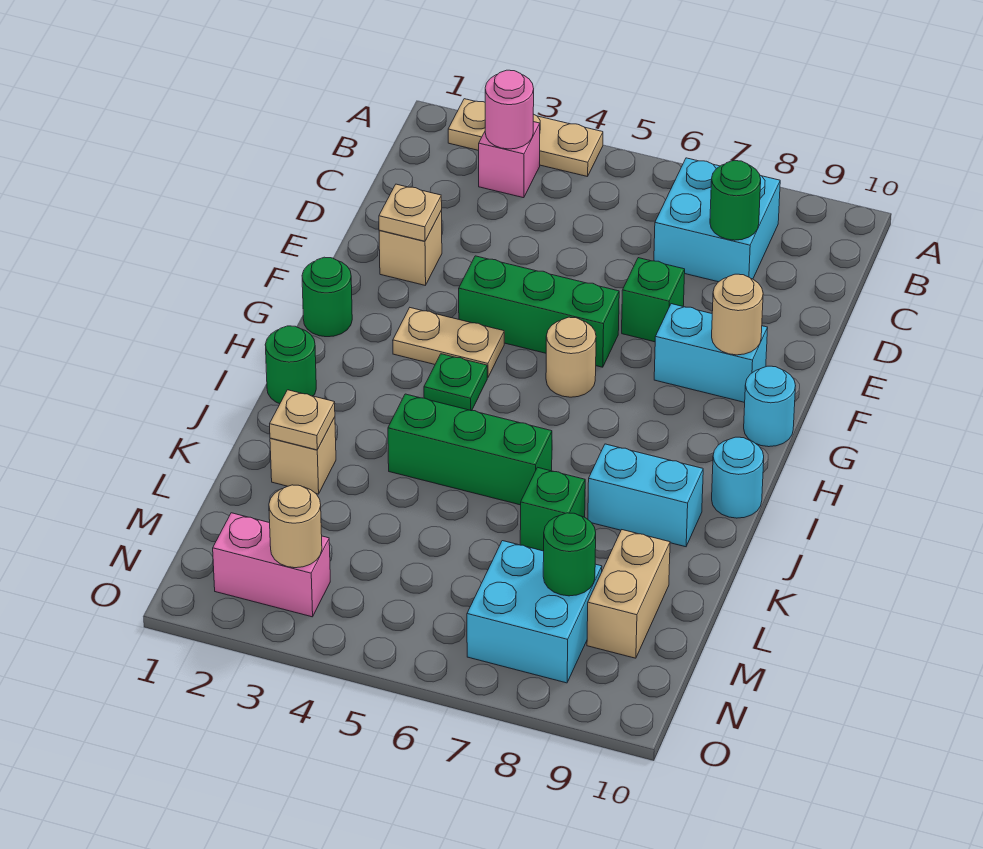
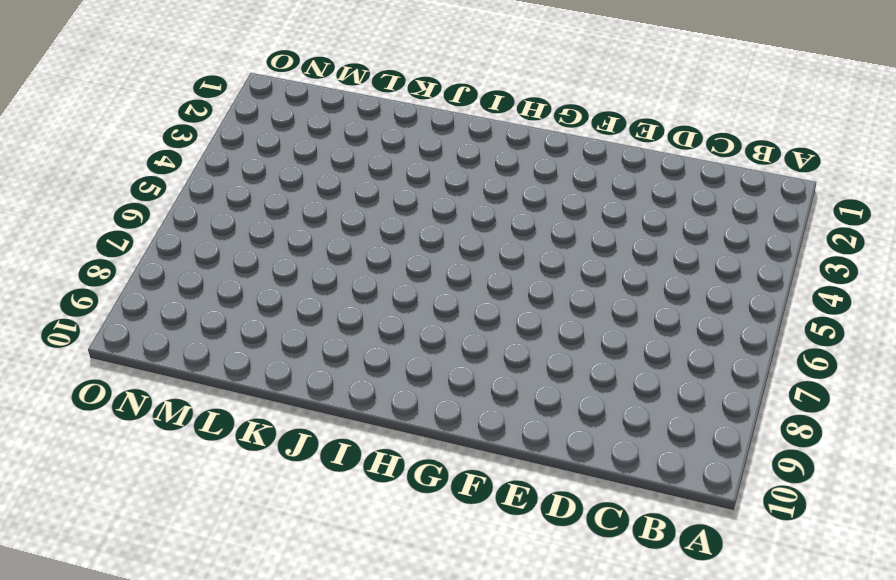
none -> tan 1x3 plate [448,99,603,177]
none -> pink 1x1 brick [479,122,540,198]
none -> cyan 2x2 brick [654,158,780,282]

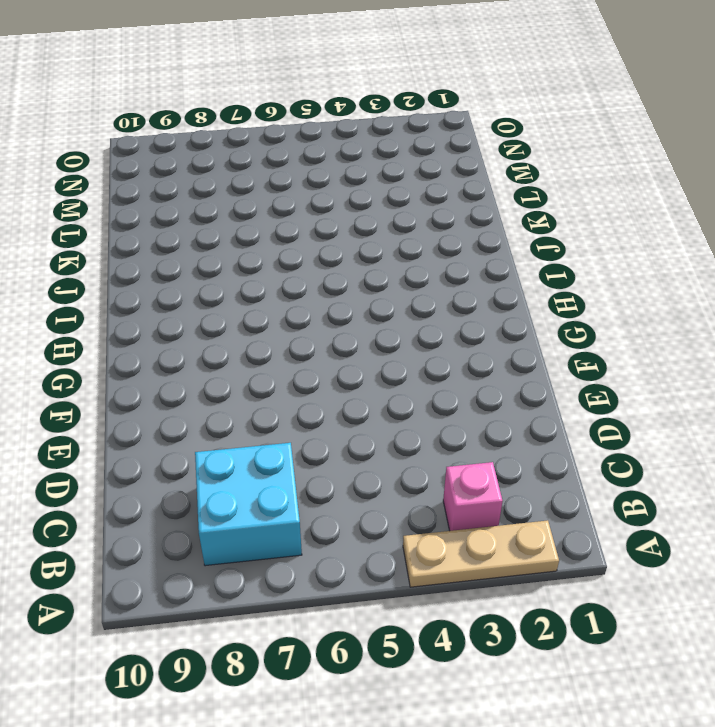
none -> tan 1x1 brick [379,210,442,285]
none -> green 1x1 brick [622,258,685,342]
none -> green 1x3 brick [459,256,619,367]

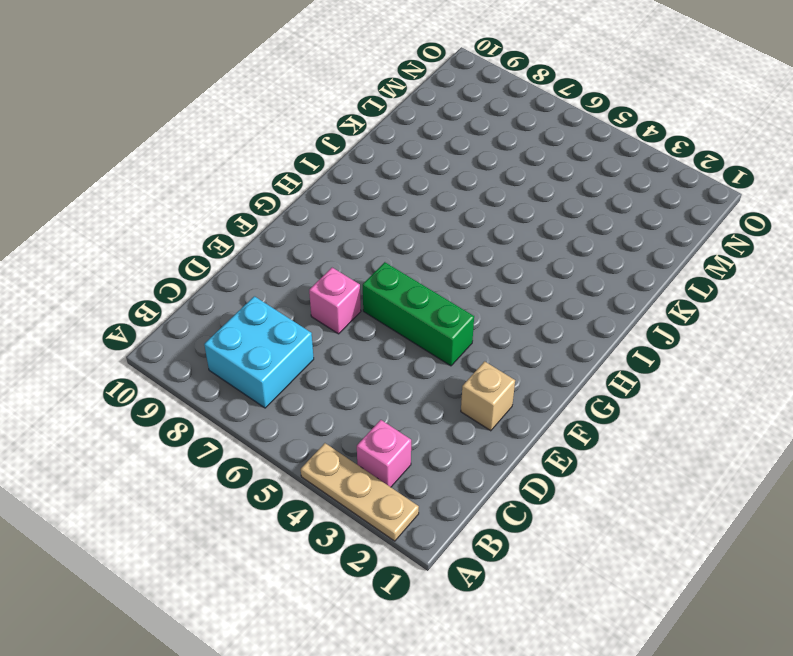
pink 1x1 brick [309,268,361,334] -> green 1x1 brick [622,258,685,342]
none -> cyan 1x2 brick [654,304,768,402]
none -> green 1x1 round brick [302,257,352,337]
none -> tan 1x2 plate [393,308,504,378]

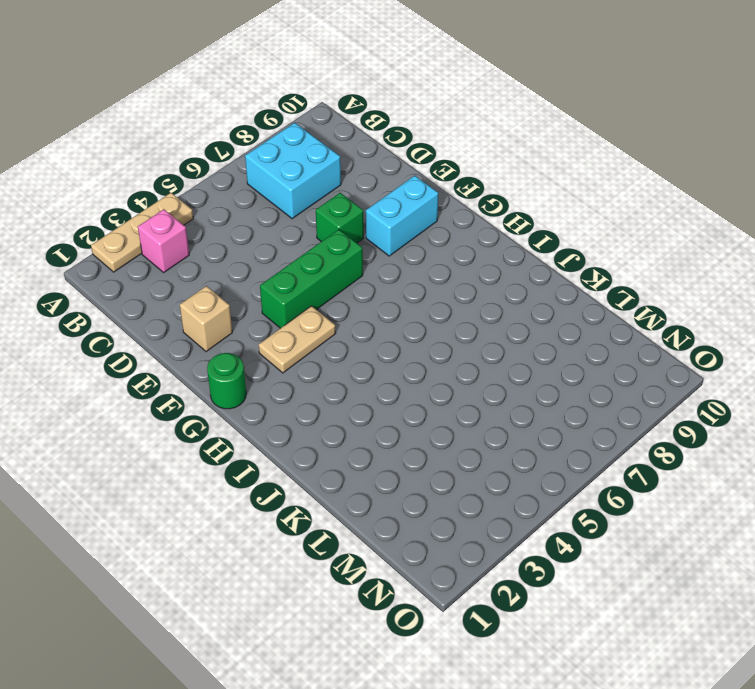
none -> tan 1x1 round brick [546,317,596,397]
none -> cyan 1x1 round brick [744,366,796,447]
none -> green 1x1 plate [424,354,487,411]

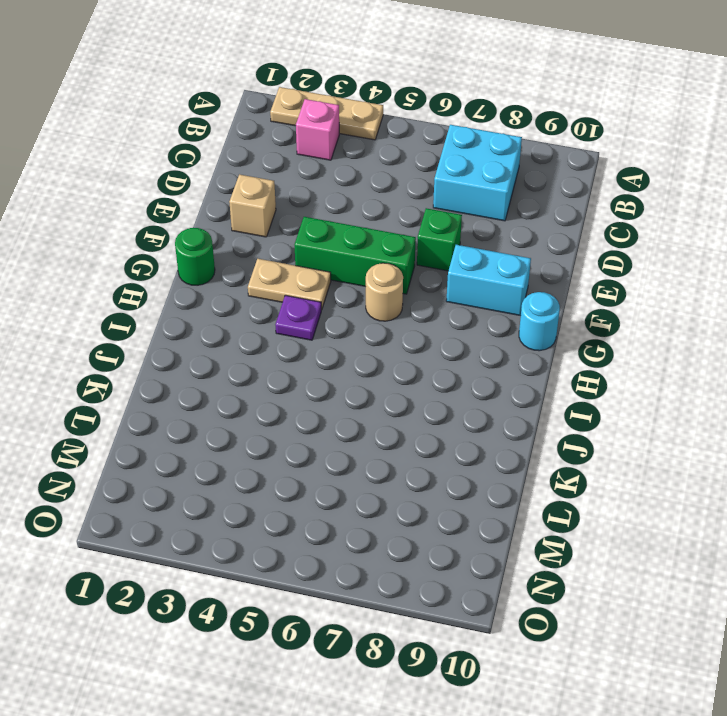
purple 1x1 plate [275,295,321,340] -> green 1x1 plate [424,354,487,411]
none -> green 1x1 round brick [265,326,316,404]
none -> cyan 1x1 round brick [712,437,764,518]
none -> green 1x3 brick [388,394,552,505]

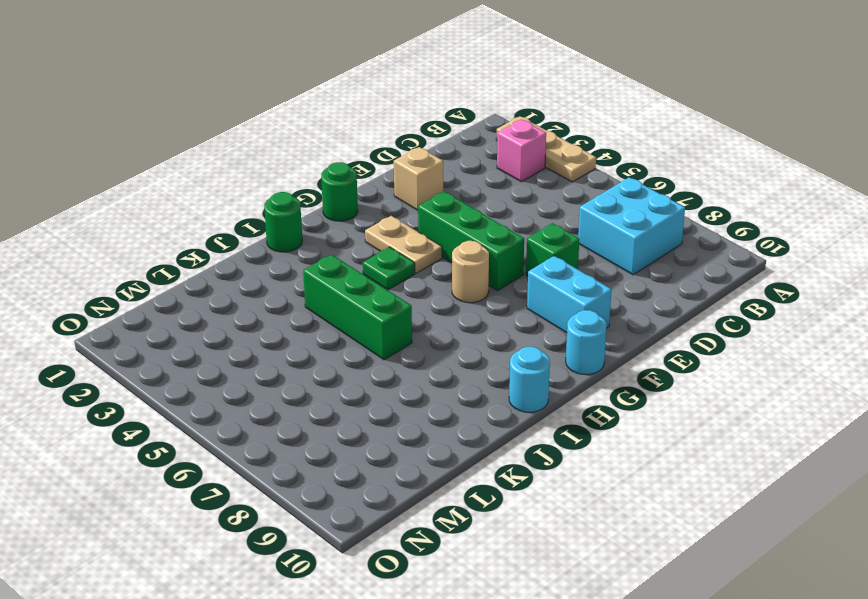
none -> cyan 1x2 brick [588,444,703,547]
none -> tan 1x1 brick [270,417,336,494]
none -> green 1x1 brick [520,467,585,551]

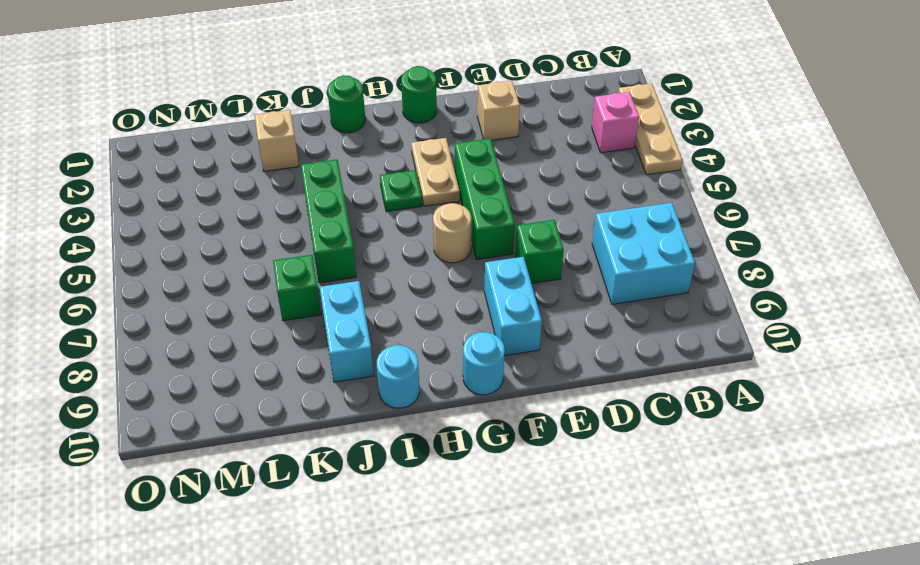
none -> tan 1x2 brick [587,530,670,658]
none -> cyan 2x2 brick [467,541,602,683]
none -> pink 1x2 brick [213,513,330,617]

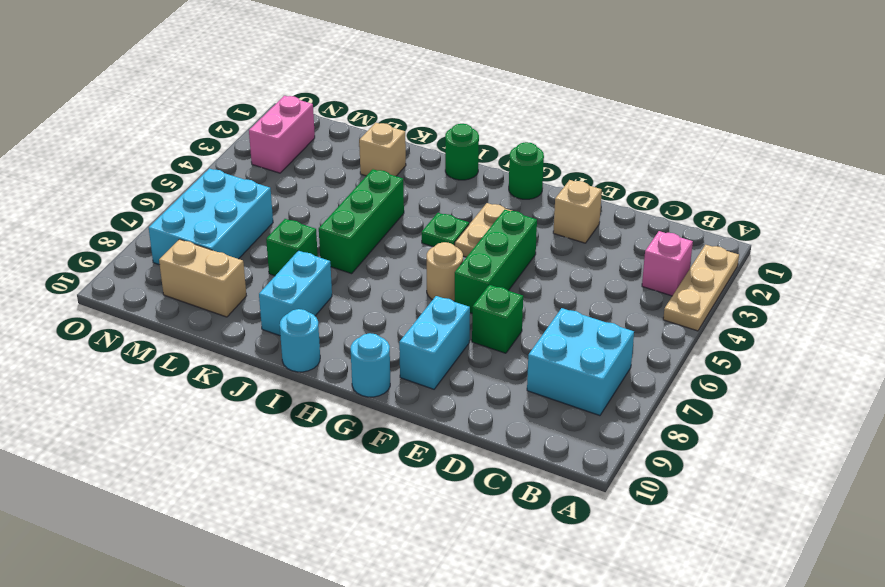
cyan 2x3 brick [149,169,273,265] -> cyan 2x2 brick [467,541,602,683]
none -> pink 1x1 round brick [485,70,534,149]
none -> green 1x1 round brick [710,161,761,240]
none -> tan 1x1 plate [379,184,442,241]

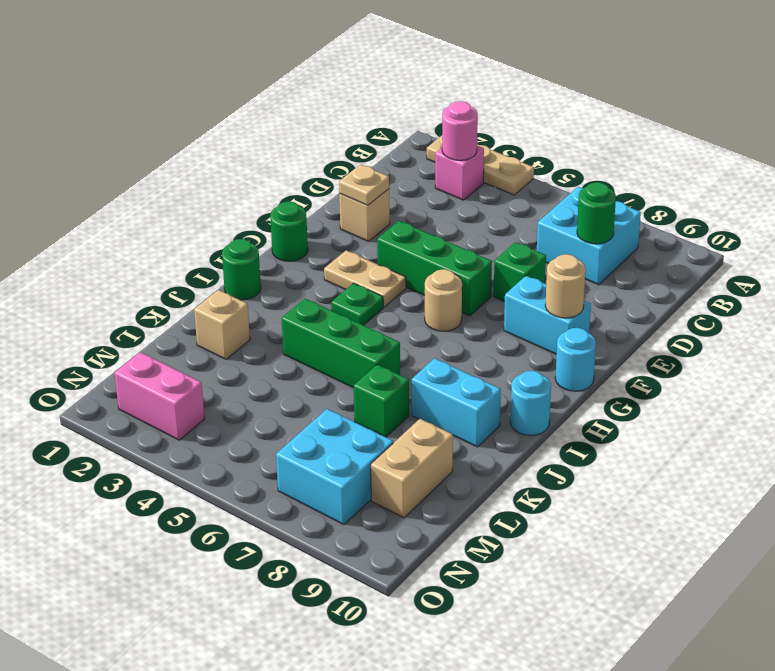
none -> tan 1x1 plate [270,390,335,450]
none -> green 1x1 round brick [543,513,596,596]
none -> tan 1x1 round brick [269,485,322,568]

